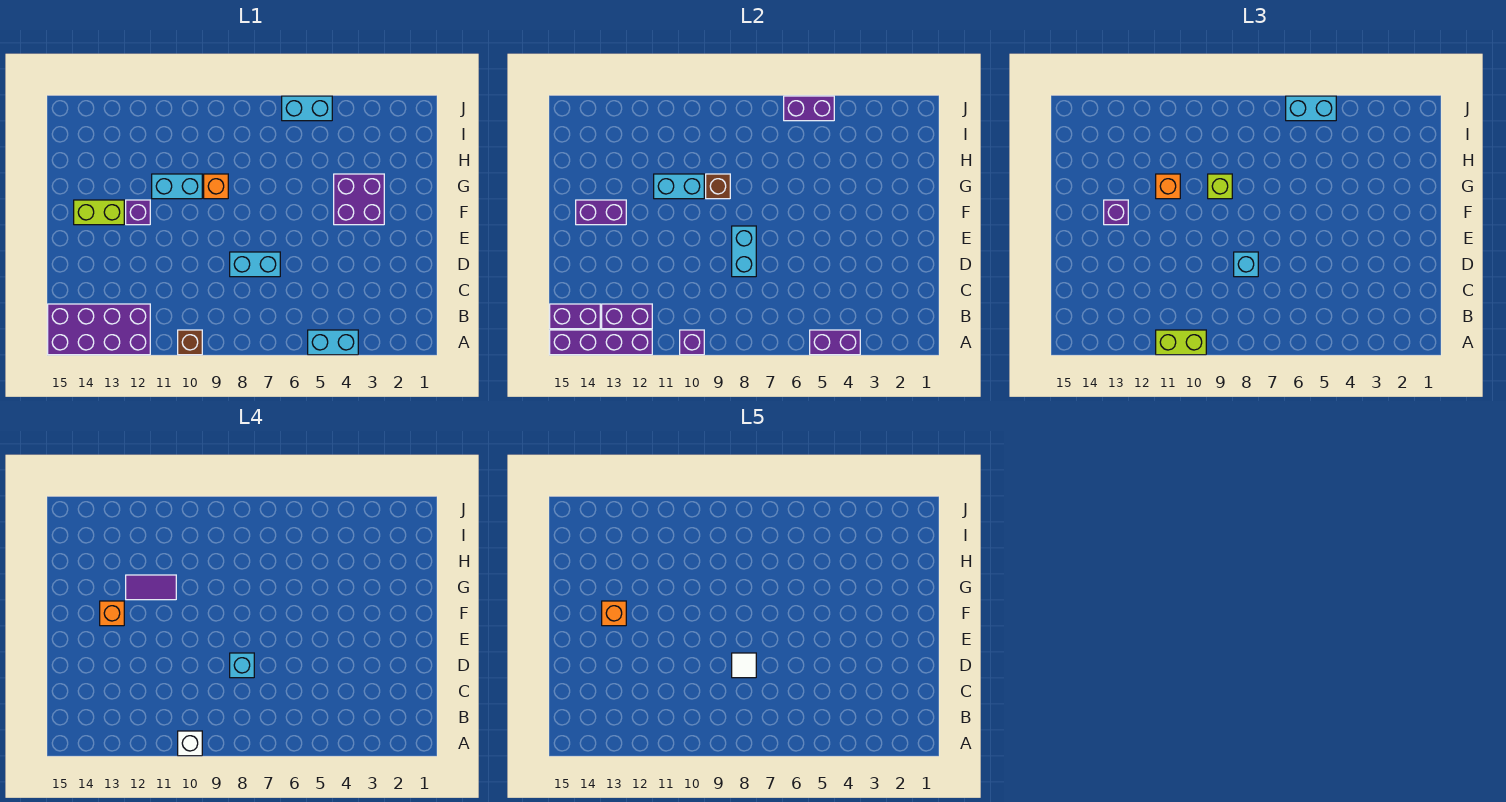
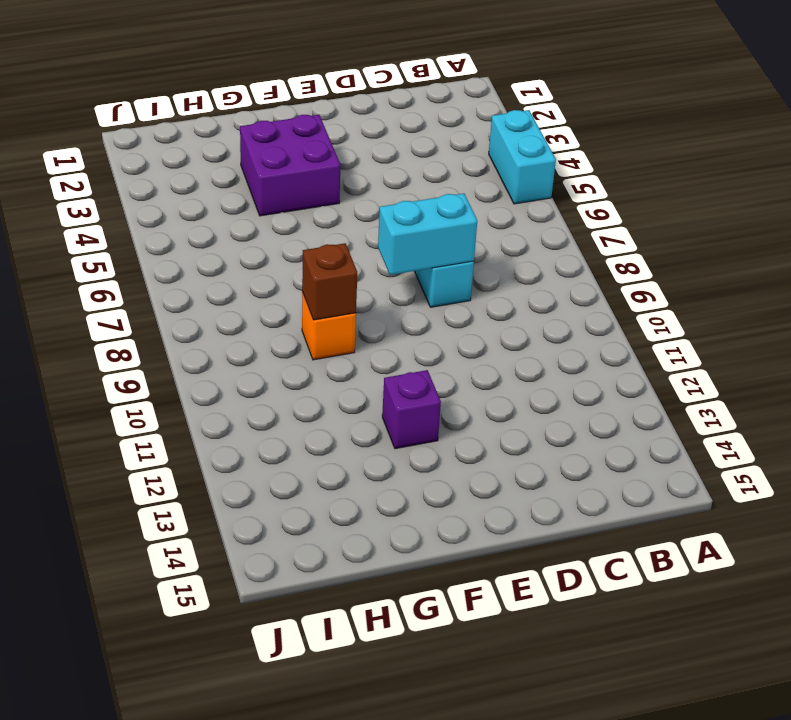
none -> brown 1x1 brick [178,330,202,355]
none -> purple 2x4 brick [48,304,150,355]
none -> lime 1x2 brick [74,200,124,225]
none -> cyan 1x2 brick [152,174,202,199]

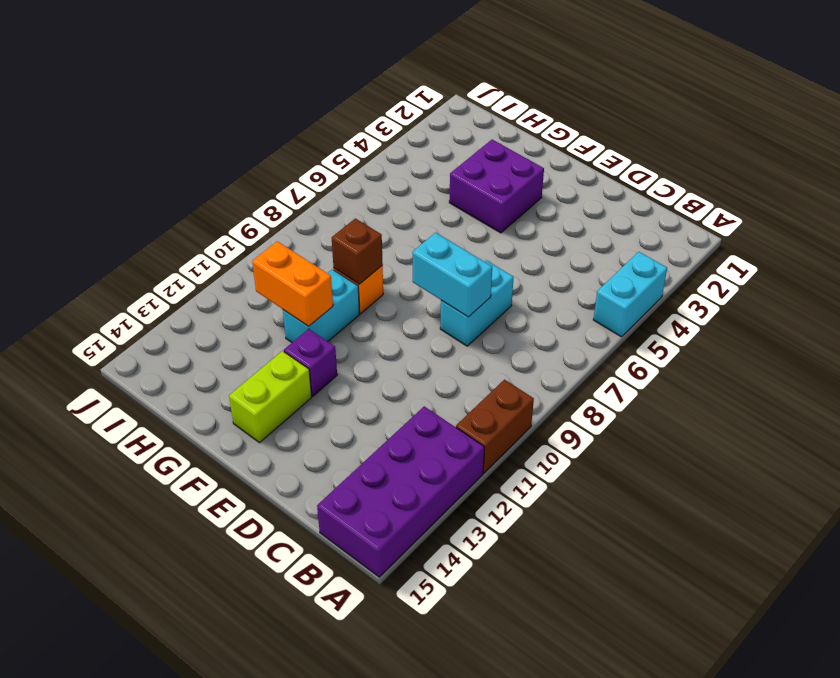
brown 1x2 brick [456,380,534,473] -> brown 1x1 brick [178,330,202,355]
orange 1x2 brick [252,241,333,326] -> cyan 1x2 brick [654,174,704,199]
none -> cyan 1x2 brick [282,96,332,121]
none -> purple 1x2 brick [810,330,860,355]
none -> purple 1x1 brick [680,330,704,355]
none -> purple 1x4 brick [550,330,652,355]

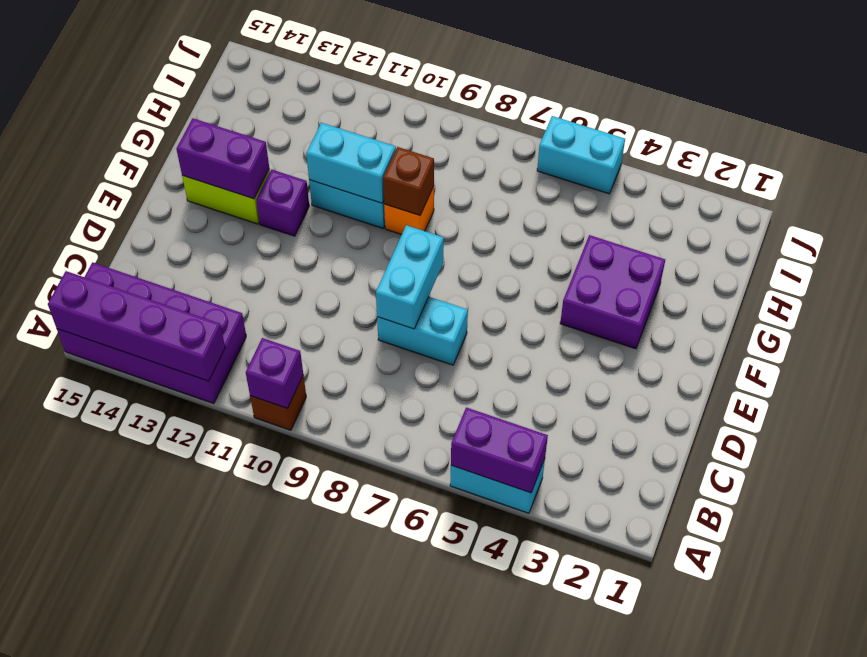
none -> purple 1x2 brick [602,304,652,329]
none -> purple 1x2 brick [550,304,600,329]
none -> purple 1x2 brick [784,96,834,121]
none -> lime 1x2 brick [1156,330,1206,355]

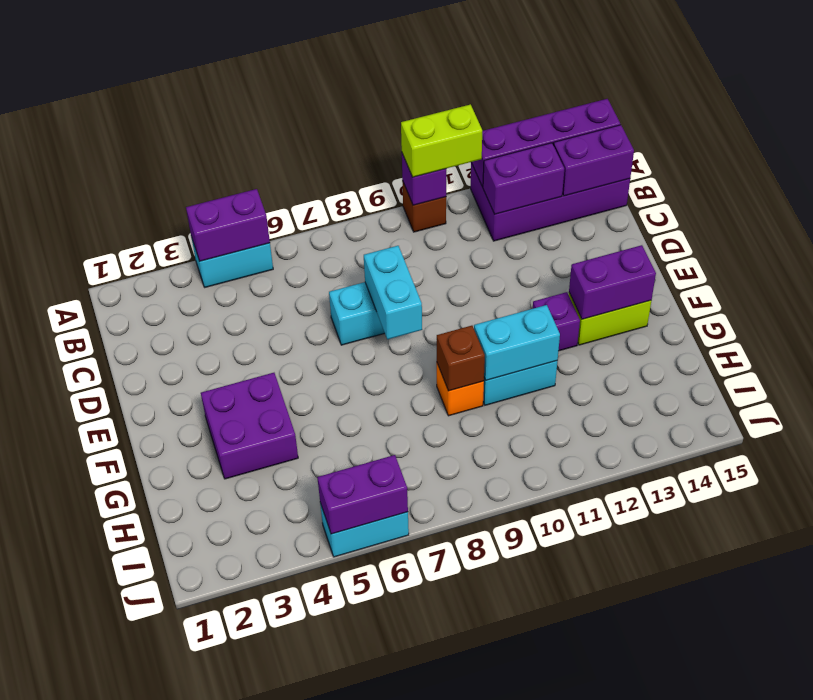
none -> cyan 1x1 brick [1234,252,1258,277]
none -> purple 1x1 brick [1104,200,1128,225]
none -> lime 1x1 brick [1208,174,1232,199]
none -> orange 1x1 brick [1156,174,1180,199]

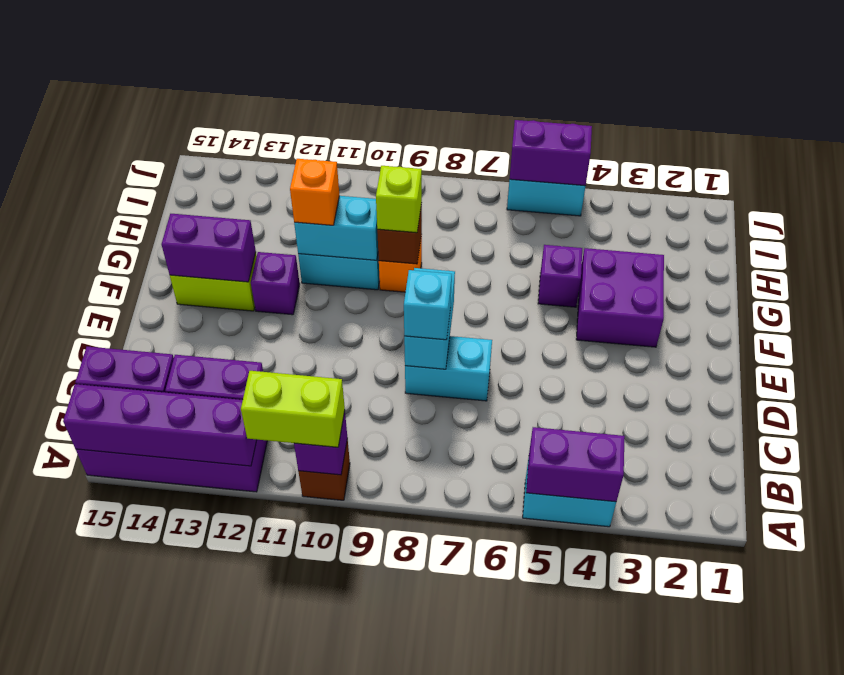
purple 1x1 brick [538,245,582,307] -> purple 1x1 brick moved to [1104,200,1128,225]
none -> cyan 1x2 brick [1286,96,1336,121]
none -> white 1x1 brick [178,731,202,756]
none -> cyan 1x1 brick [230,653,254,678]
none -> orange 1x1 brick [100,601,124,626]

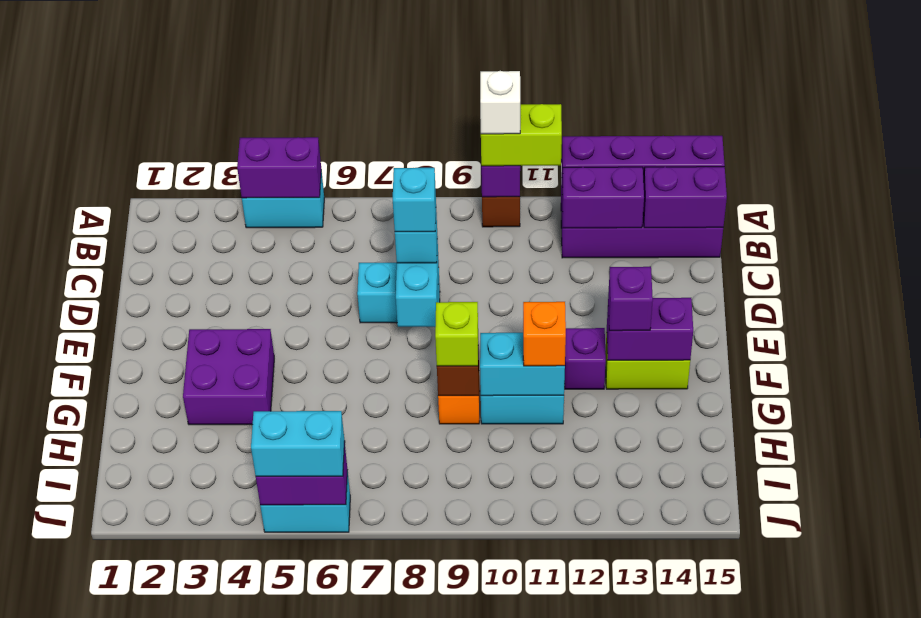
none -> orange 1x1 brick [100,601,124,626]
none -> purple 1x2 tile [126,575,176,600]
none -> white 1x1 tile [732,653,756,678]
none -> orange 1x1 brick [602,601,626,626]

